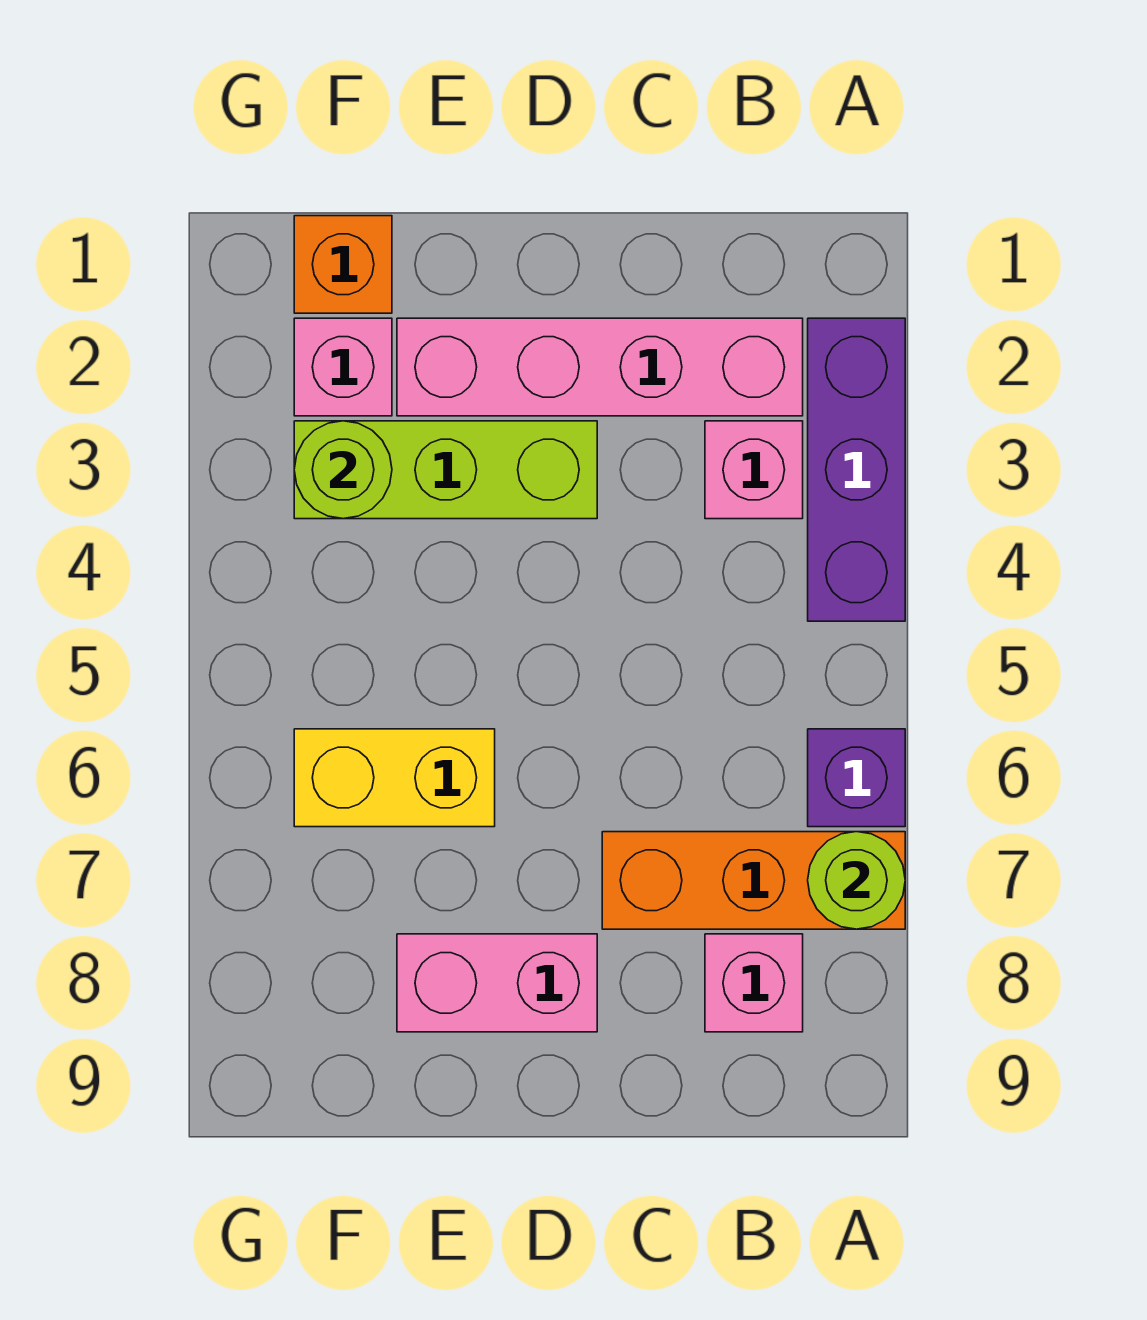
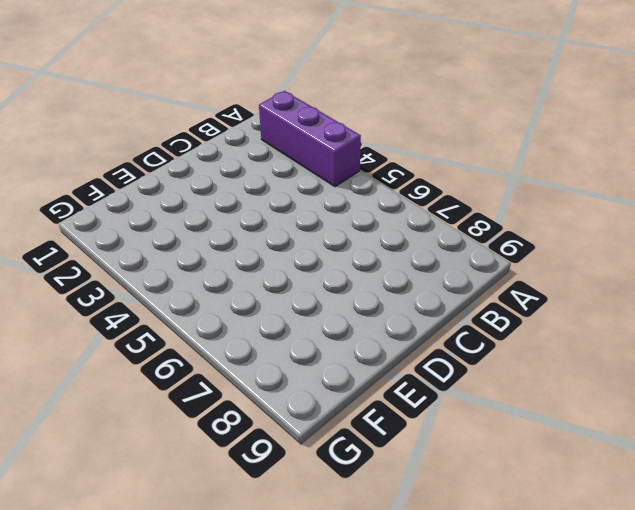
none -> purple 1x1 brick [808,729,905,827]
none -> orange 1x3 brick [602,832,905,929]
none -> pink 1x4 brick [397,318,803,416]

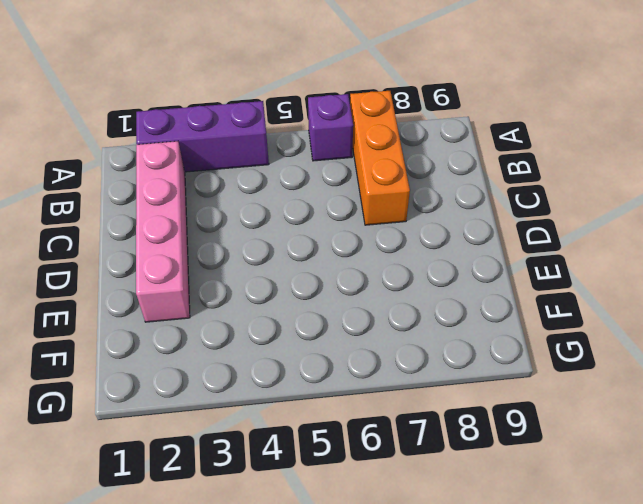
none -> pink 1x1 brick [705,421,803,519]
none -> pink 1x1 brick [705,934,803,1032]
none -> lime 1x3 brick [294,421,597,519]

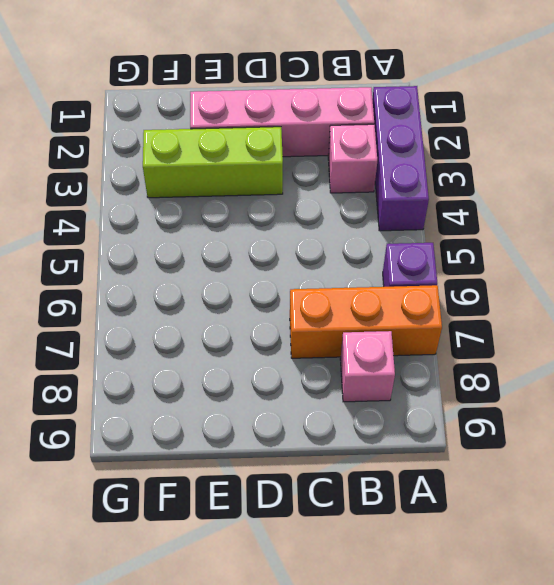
none -> pink 1x2 brick [397,934,597,1032]
none -> yellow 1x2 brick [294,729,495,827]
none -> orange 1x1 brick [294,216,392,313]

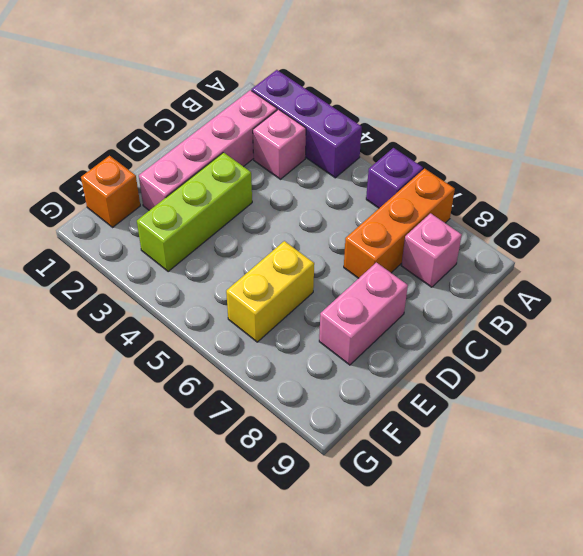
none -> pink 1x1 brick [294,318,392,416]
none -> lime 1x1 round brick [808,832,905,929]
none -> lime 1x1 round brick [294,421,392,519]

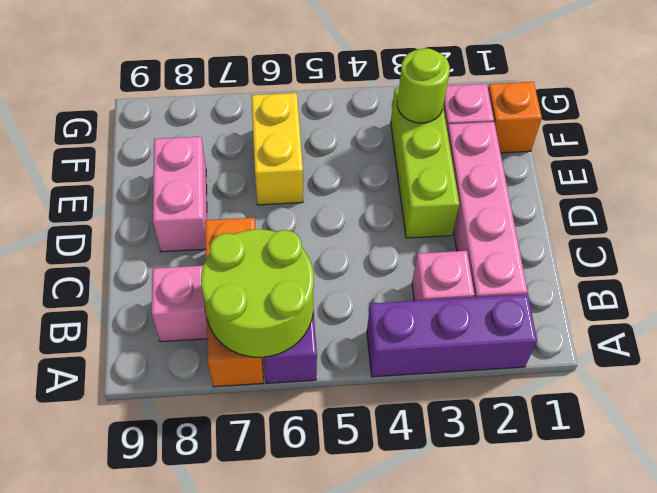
lime 2x2 round brick [201,229,314,357] -> lime 1x1 round brick [808,832,905,929]

